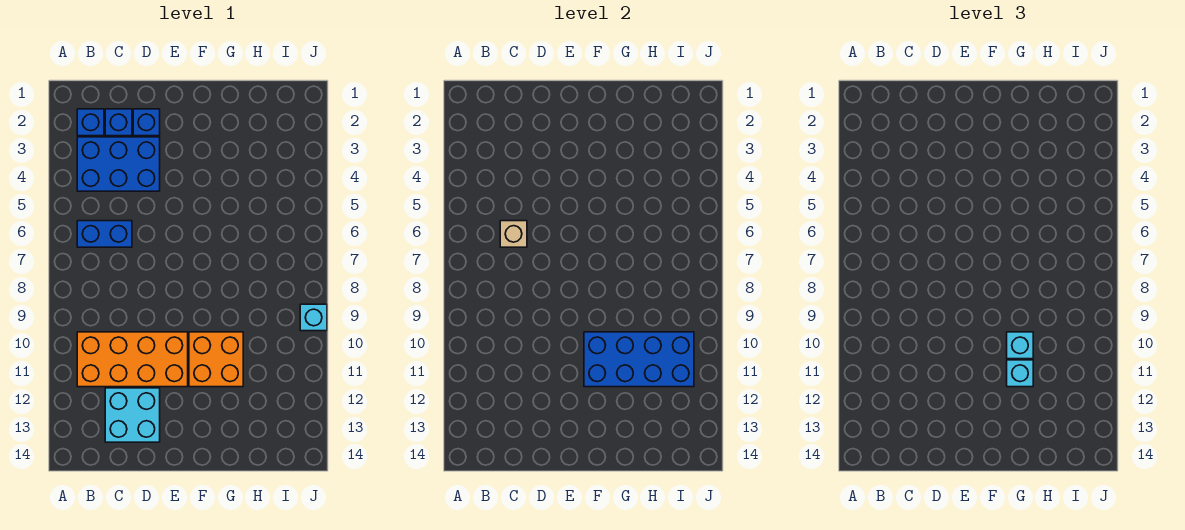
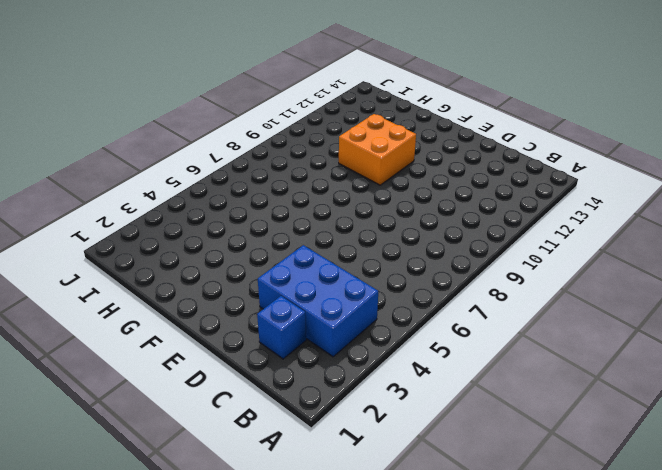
none -> blue 1x1 brick [77,109,104,136]
none -> blue 1x2 brick [77,221,132,247]
none -> orange 2x4 brick [77,332,188,387]

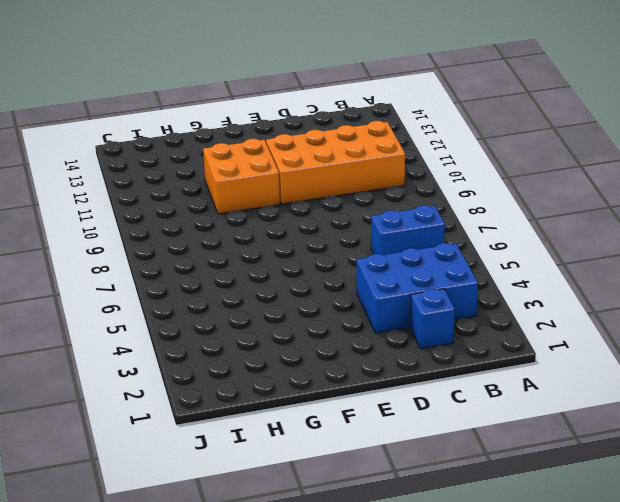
none -> blue 1x1 brick [77,109,104,136]
none -> cyan 2x2 brick [105,388,160,442]
none -> blue 1x1 brick [133,109,160,136]

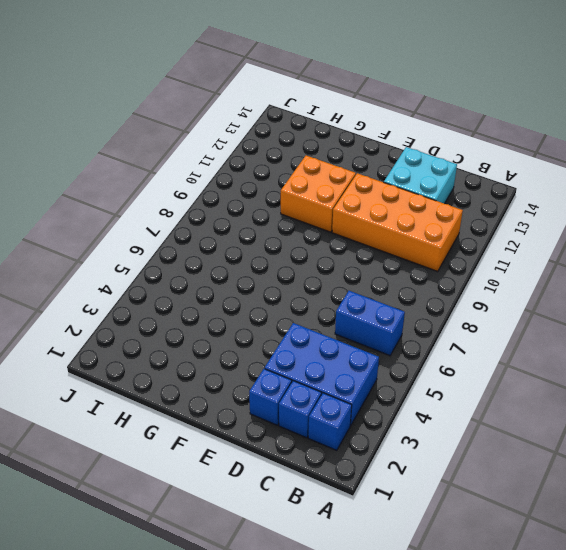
none -> cyan 1x1 brick [300,304,327,331]
none -> tan 1x1 brick [500,221,527,247]
none -> blue 2x4 brick [584,332,694,387]

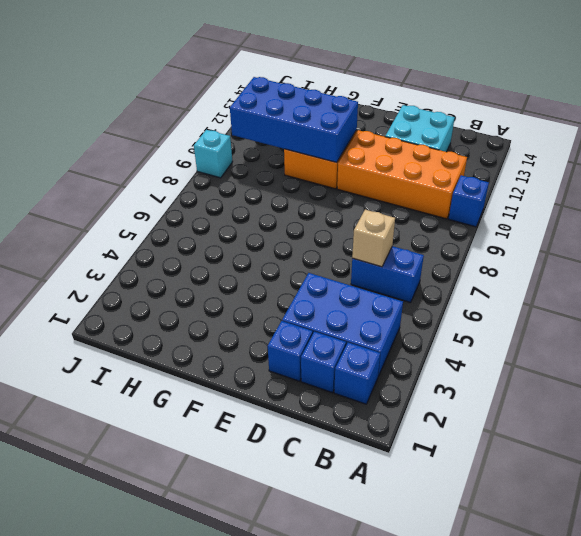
blue 1x1 brick [449,175,489,227] -> none
none -> cyan 1x1 brick [1007,332,1033,359]
none -> cyan 1x1 brick [1007,360,1033,387]

